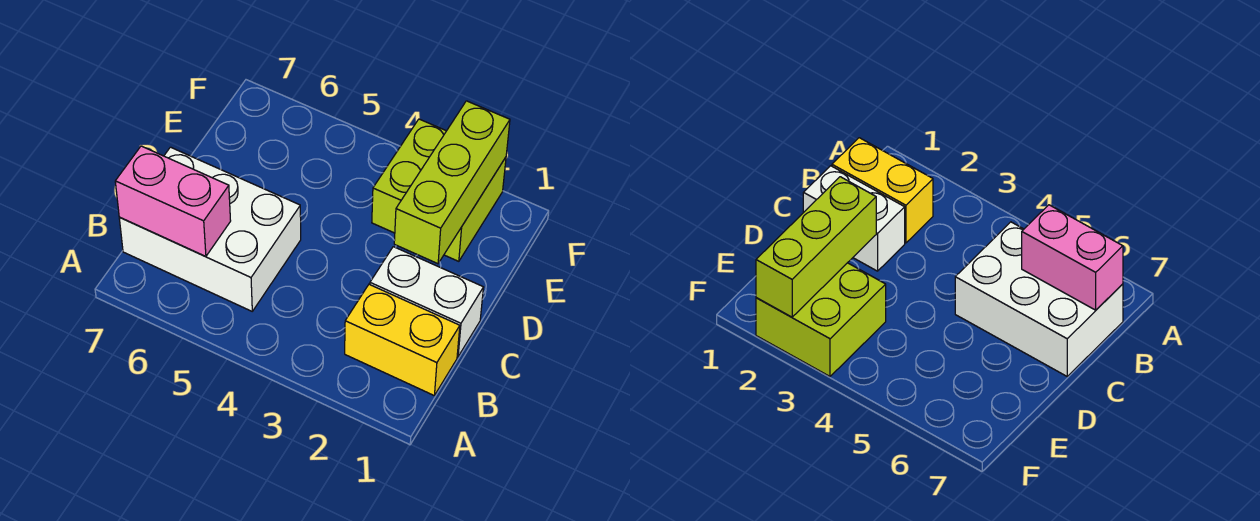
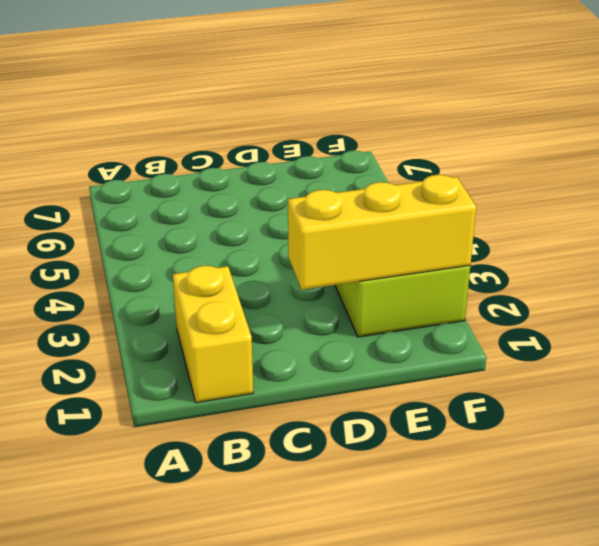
yellow 1x3 brick [288,175,476,290] -> lime 1x3 brick [394,101,510,264]
none -> white 2x3 brick [119,147,301,311]
none -> white 1x2 brick [370,247,484,357]

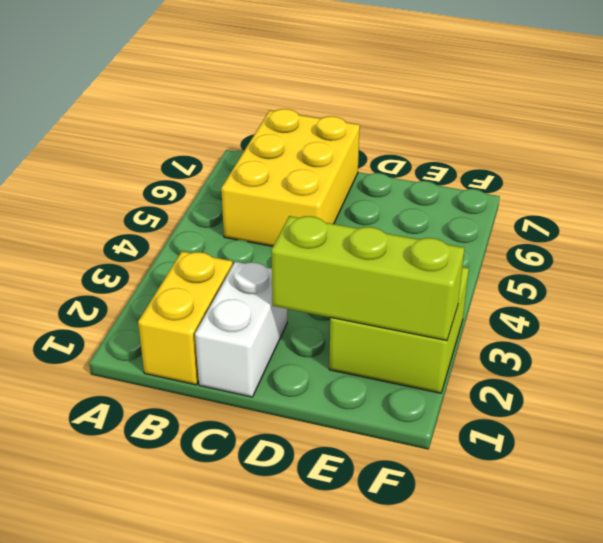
yellow 2x3 brick [221,109,360,246] -> white 2x3 brick [119,147,301,311]
none -> pink 1x2 brick [115,146,231,257]

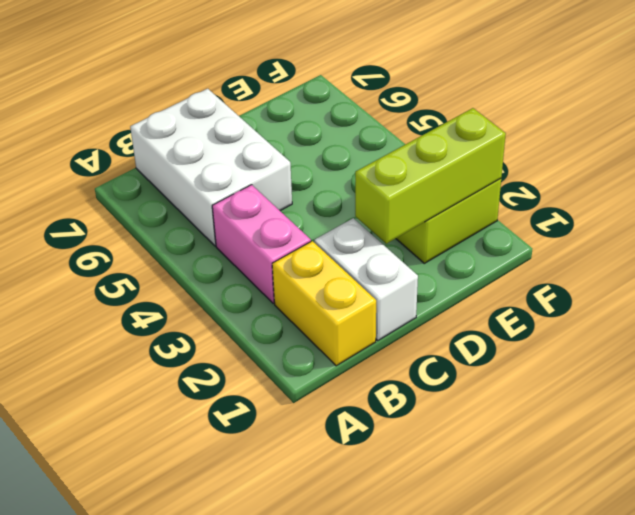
pink 1x2 brick [212,185,311,303] -> pink 1x2 brick moved to [115,146,231,257]

